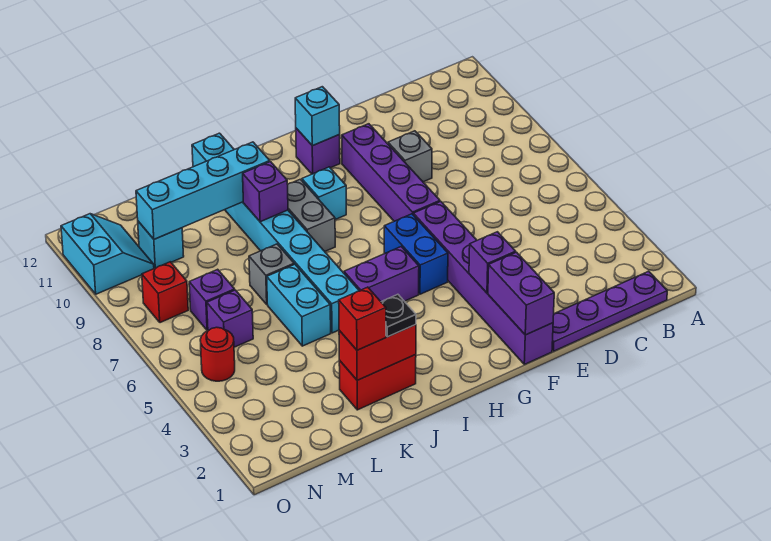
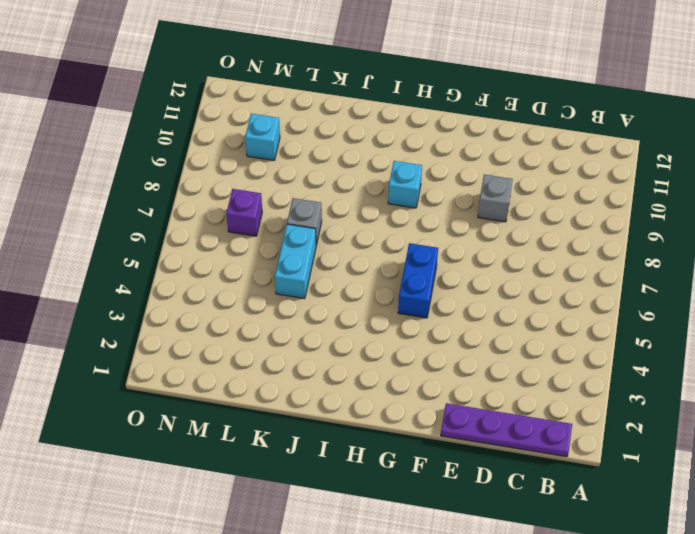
none -> purple 1x6 brick [413,201,553,364]
none -> purple 1x4 brick [342,124,440,221]
none -> purple 1x1 brick [296,128,340,174]

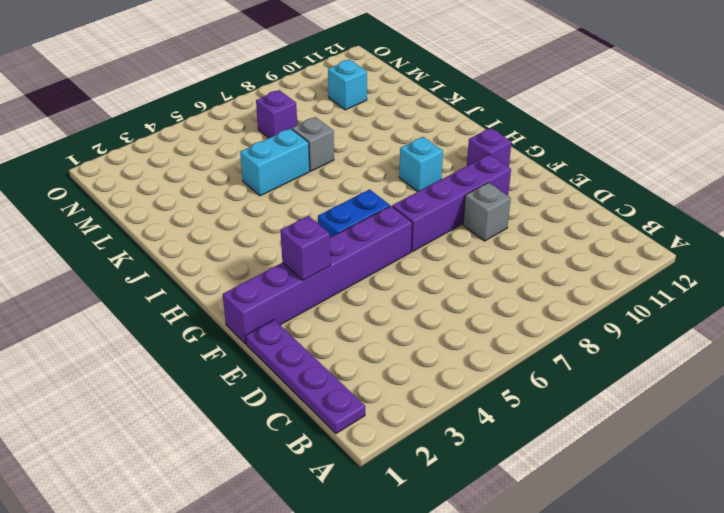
none -> purple 1x2 brick [344,247,419,302]
none -> grey 1x2 brick [288,179,335,251]
none -> red 1x2 brick [339,355,416,410]

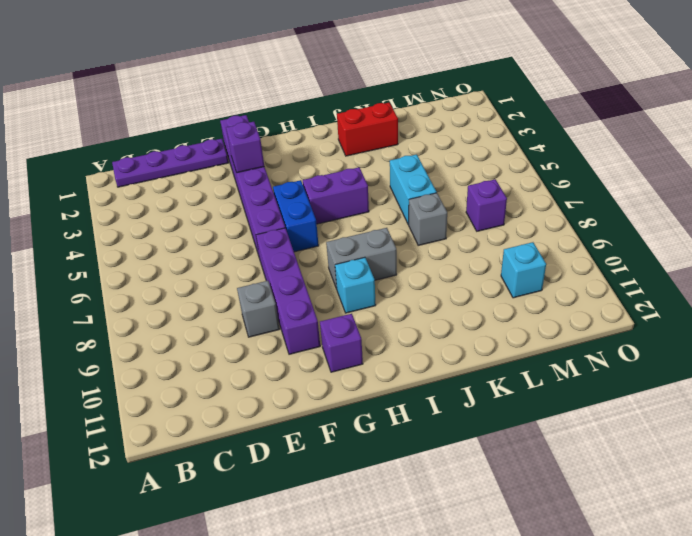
grey 1x2 brick [326,228,397,289] -> grey 1x2 brick turned to [288,179,335,251]
none -> cyan 1x8 brick [192,133,359,333]
none -> purple 1x1 brick [207,290,253,347]
none -> red 1x1 round brick [200,327,235,381]

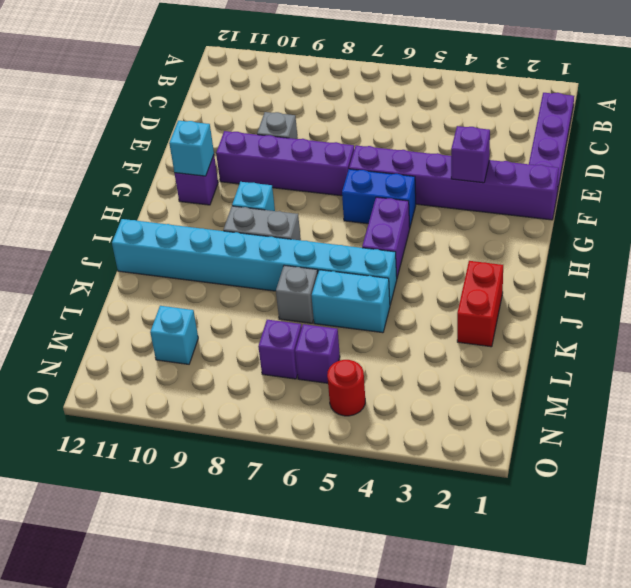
none -> red 1x1 brick [142,262,188,323]
none -> cyan 2x2 slope [61,214,154,294]
none -> purple 1x2 brick [488,252,554,335]

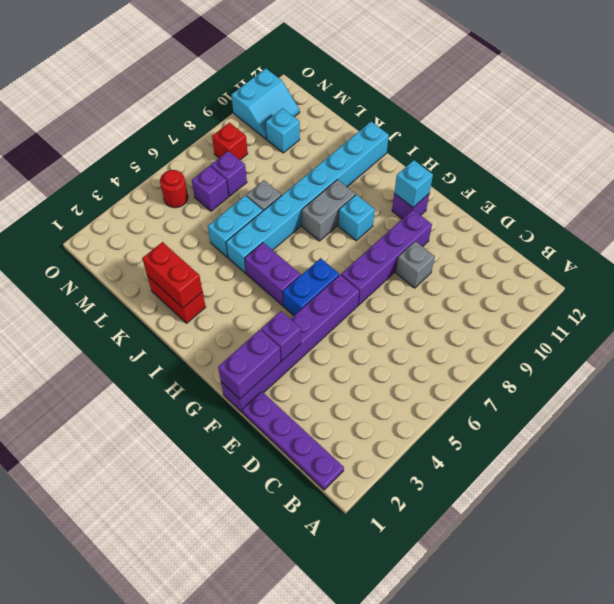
none -> purple 1x1 brick [243,162,288,222]
none -> cyan 1x4 brick [136,142,270,239]
none -> black 1x1 plate [381,294,416,337]

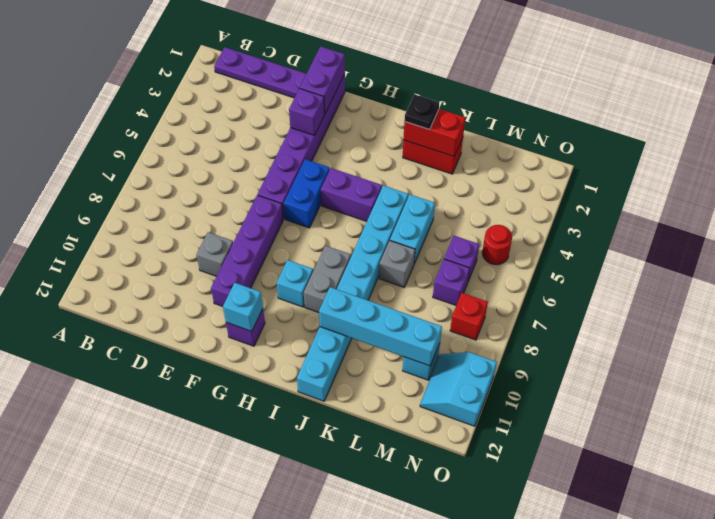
none -> purple 1x1 brick [243,162,288,222]
none -> red 1x1 brick [339,287,386,350]

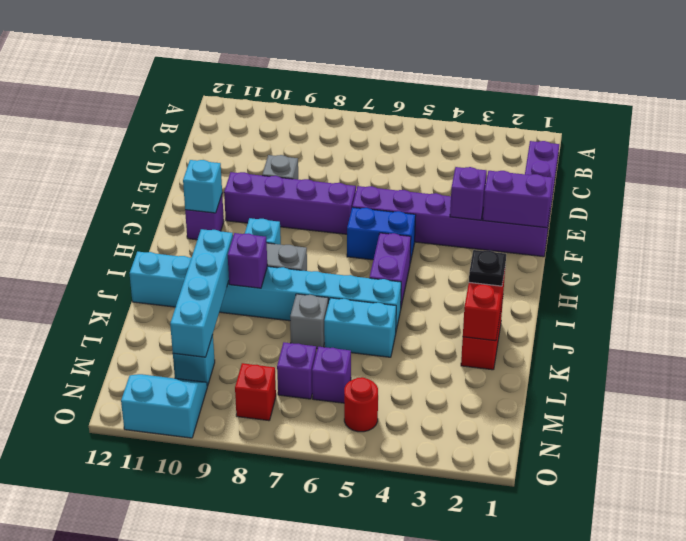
none -> red 1x1 brick [339,287,386,350]

